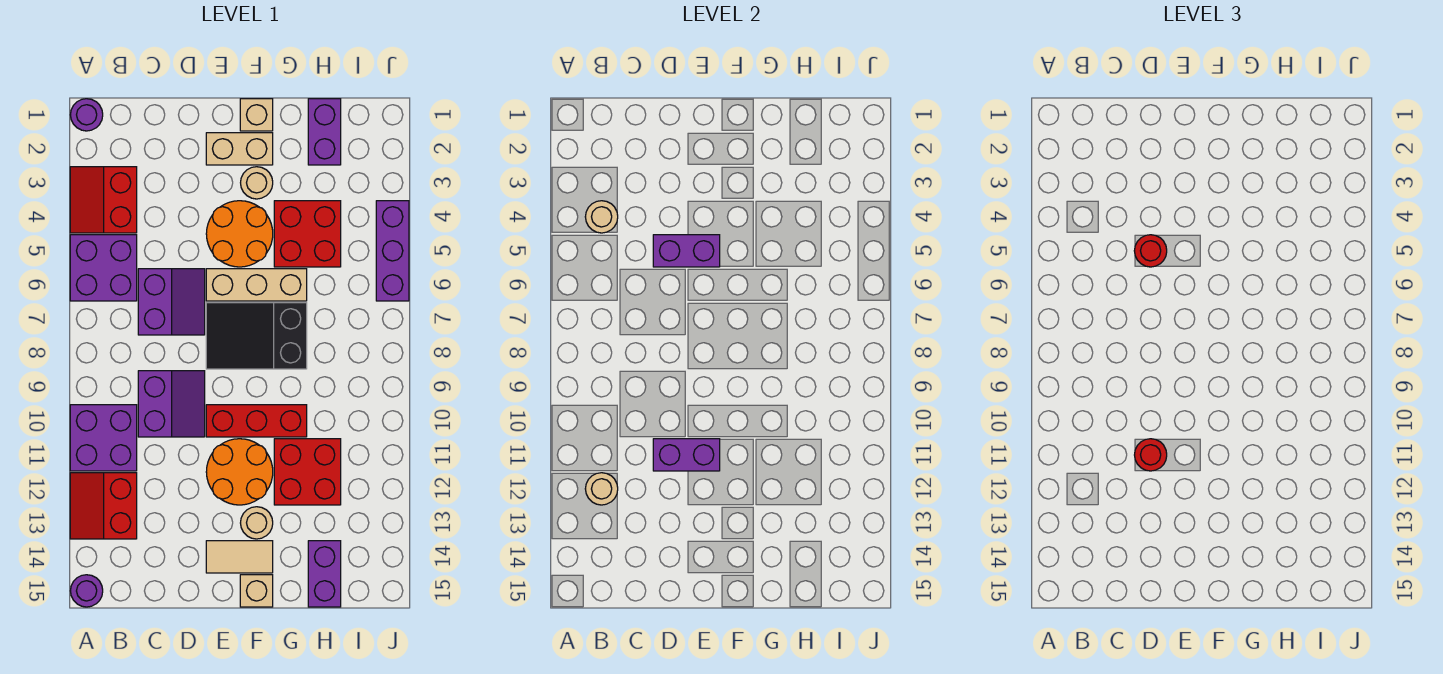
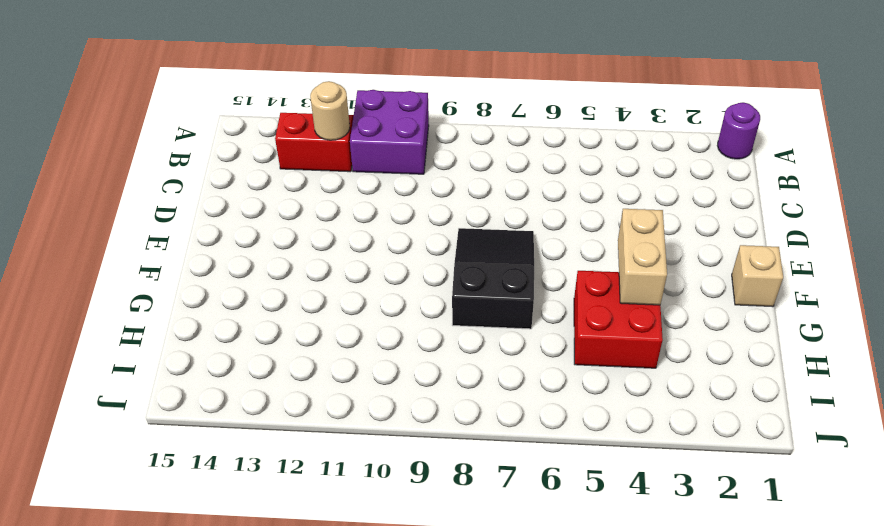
tan 1x2 brick [618,209,667,305] -> tan 1x2 brick moved to [206,133,273,165]
none -> red 2x2 slope [70,167,137,233]
none -> purple 2x2 brick [70,235,137,301]
none -> purple 1x1 round brick [70,575,103,607]
none -> purple 2x2 slope [138,269,205,335]

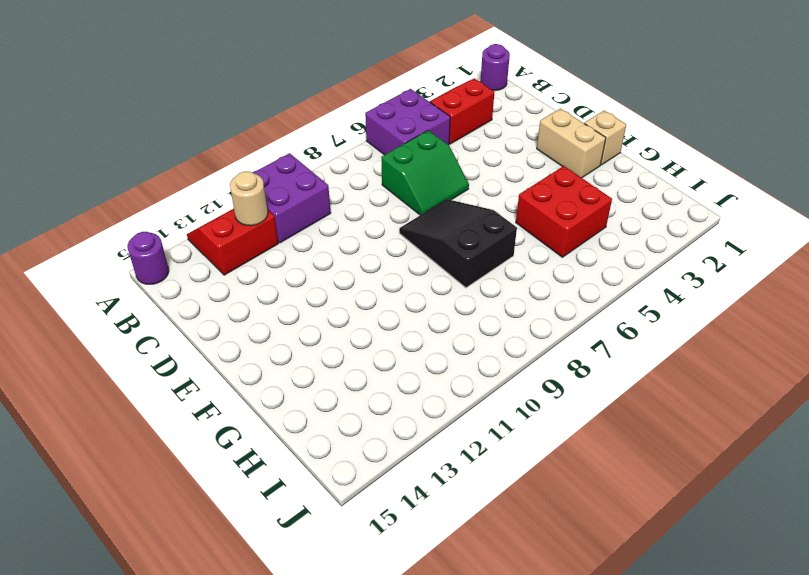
green 2x2 slope [381,130,469,215] -> purple 2x2 slope [138,269,205,335]
none -> purple 2x2 slope [138,371,205,437]
none -> orange 2x2 round brick [206,201,273,267]
none -> tan 1x3 brick [206,269,307,301]
none -> red 1x3 brick [206,405,307,437]

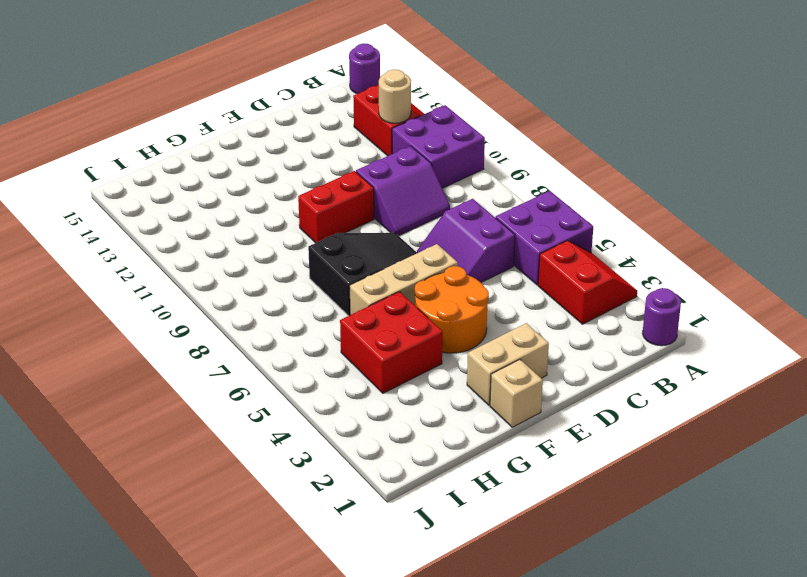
purple 2x2 slope [356,146,450,236] -> purple 2x2 slope turned to [138,371,205,437]
red 1x2 brick [298,171,374,243] -> red 1x3 brick [206,405,307,437]
none -> orange 2x2 round brick [206,439,273,505]
none -> tan 1x2 tile [206,541,273,573]
none -> tan 1x1 round brick [241,167,273,199]
none -> tan 1x1 round brick [241,507,273,539]

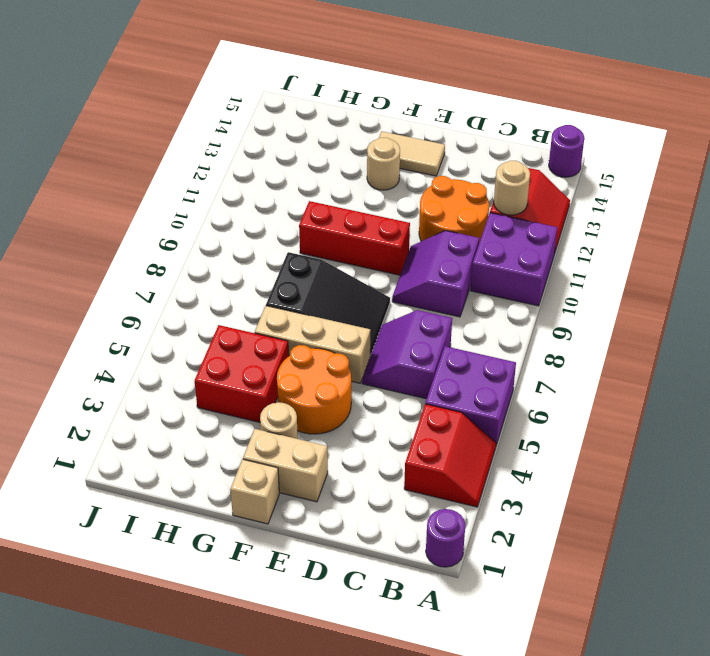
orange 2x2 round brick [419,176,489,243] -> orange 2x2 round brick moved to [206,439,273,505]
none -> tan 1x1 brick [240,575,273,607]
none -> red 2x2 brick [274,439,341,505]
none -> purple 1x2 brick [308,99,341,165]
none -> purple 1x2 brick [308,541,341,607]

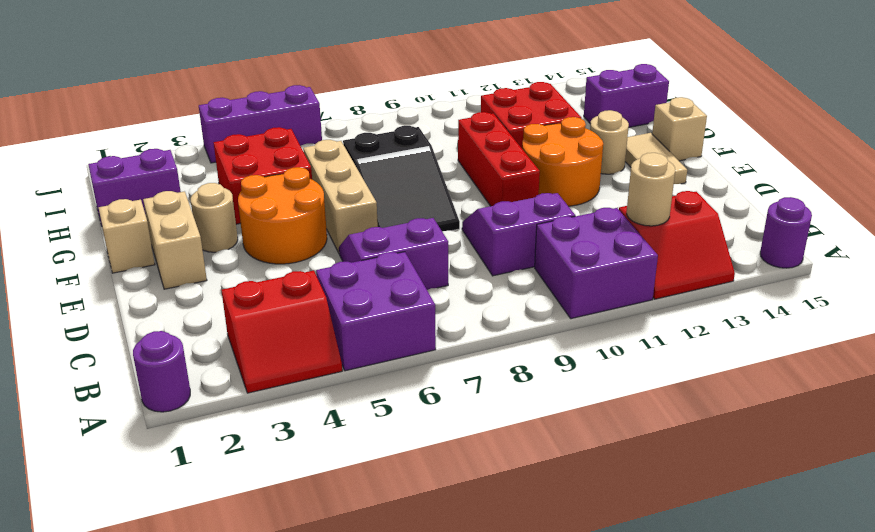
none -> tan 1x1 round brick [585,201,618,233]
none -> purple 1x2 brick [653,235,720,267]
none -> purple 1x2 brick [653,439,720,471]
none -> red 1x1 round brick [1134,235,1167,267]

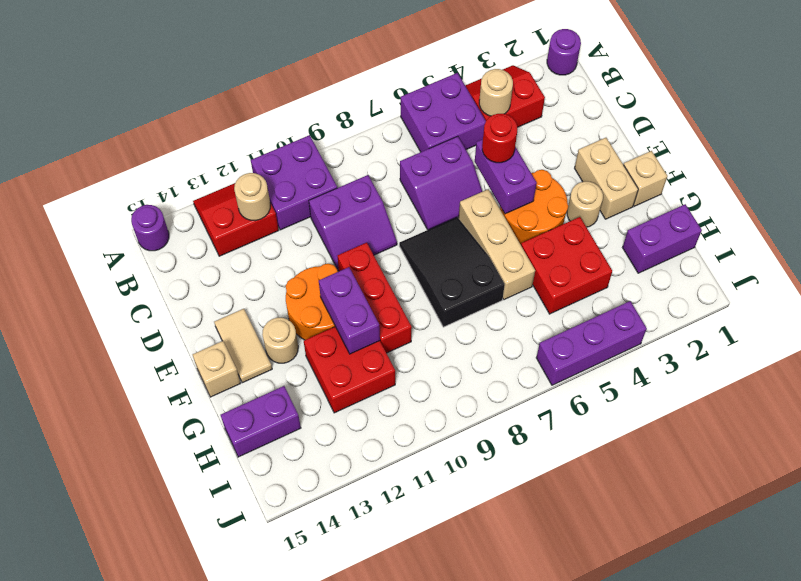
purple 1x2 brick [319,267,380,354] -> purple 1x2 brick moved to [653,439,720,471]
none -> red 1x1 round brick [1135,439,1167,471]

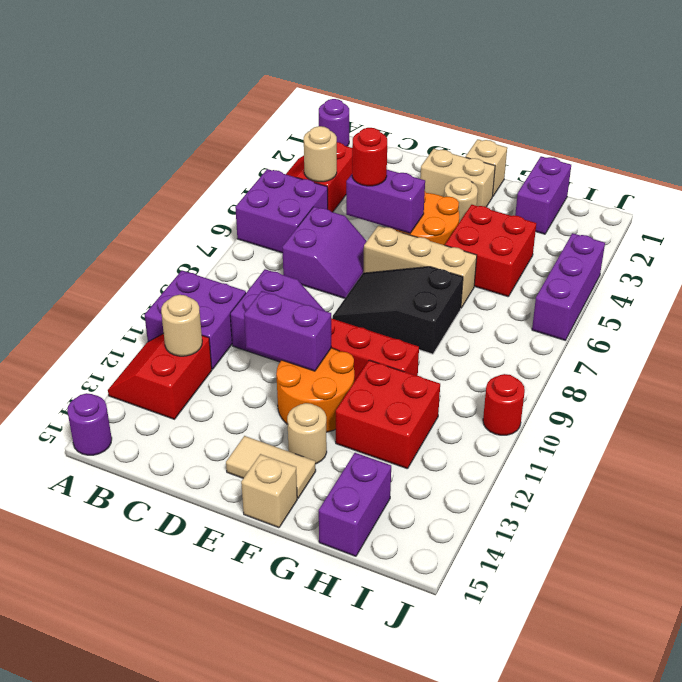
red 1x1 round brick [483,374,525,435] -> red 1x1 round brick moved to [1135,439,1167,471]

